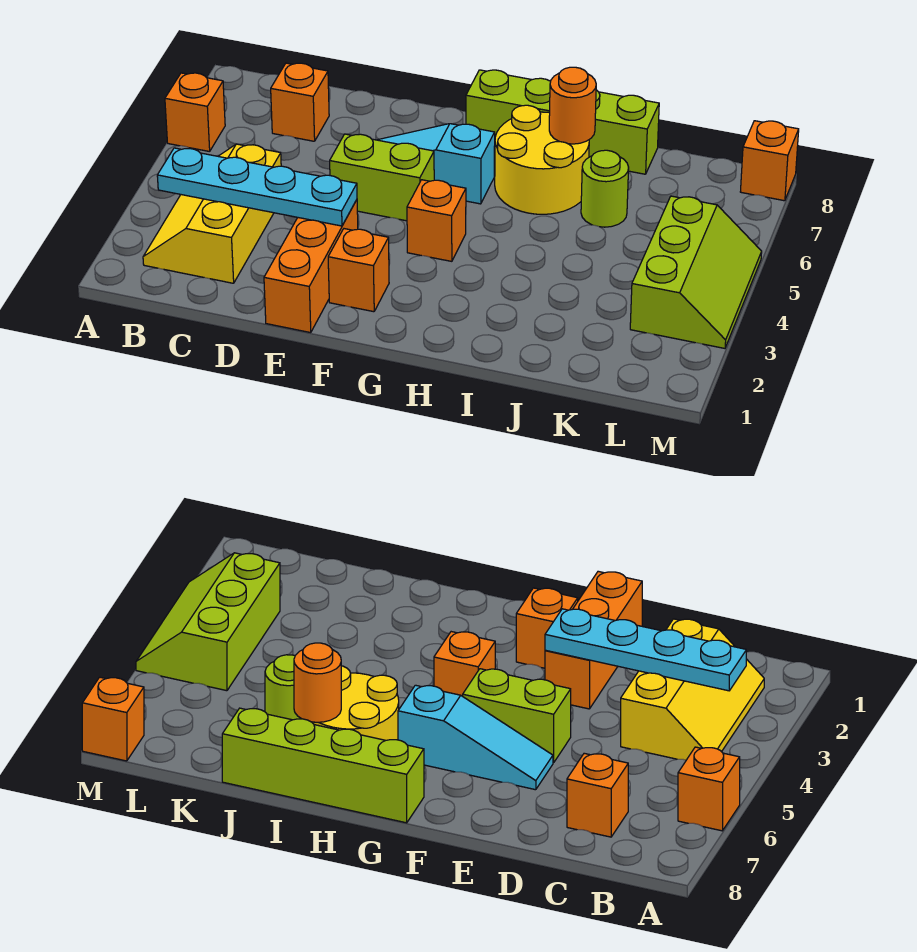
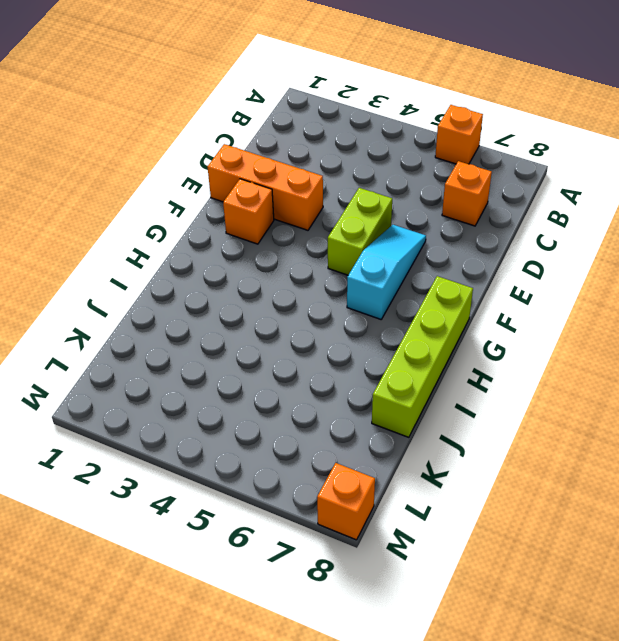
none -> yellow 2x3 slope [143,144,281,283]
none -> orange 1x1 brick [407,180,466,261]
none -> yellow 2x2 round brick [495,105,589,214]

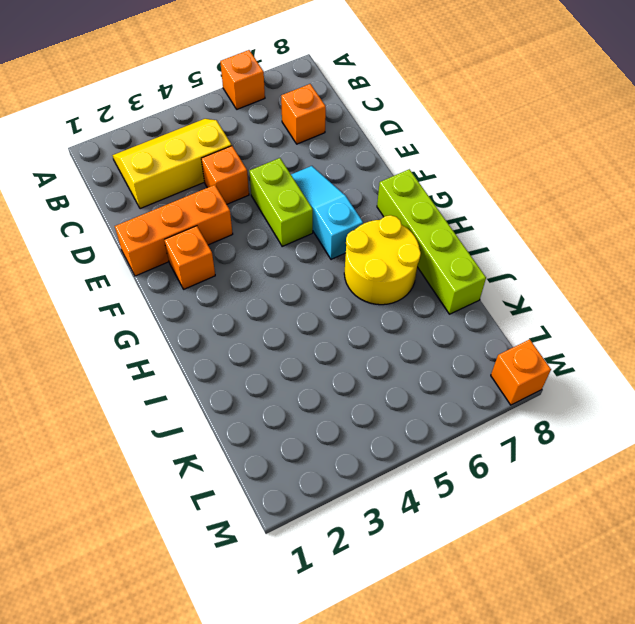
orange 1x1 brick [201,146,249,204] -> orange 1x1 brick moved to [407,180,466,261]
none -> lime 1x1 round brick [581,150,629,227]
none -> lime 2x3 slope [630,196,762,348]
none -> cyan 1x4 plate [157,148,357,226]

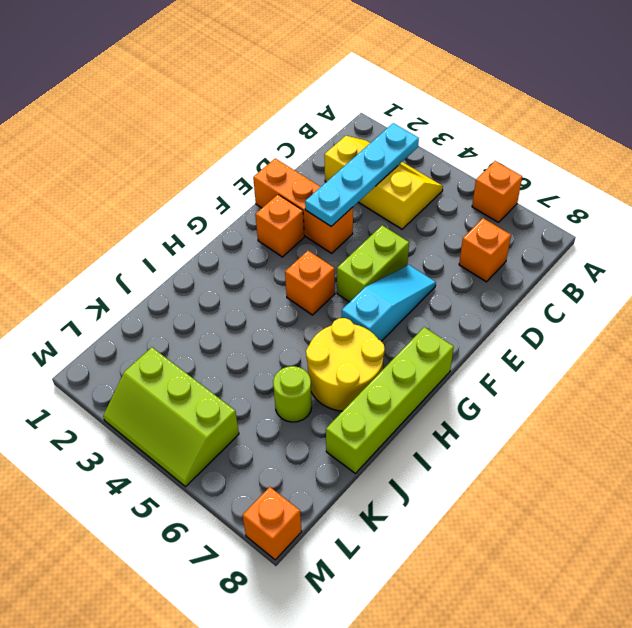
none -> orange 1x1 round brick [549,67,596,144]

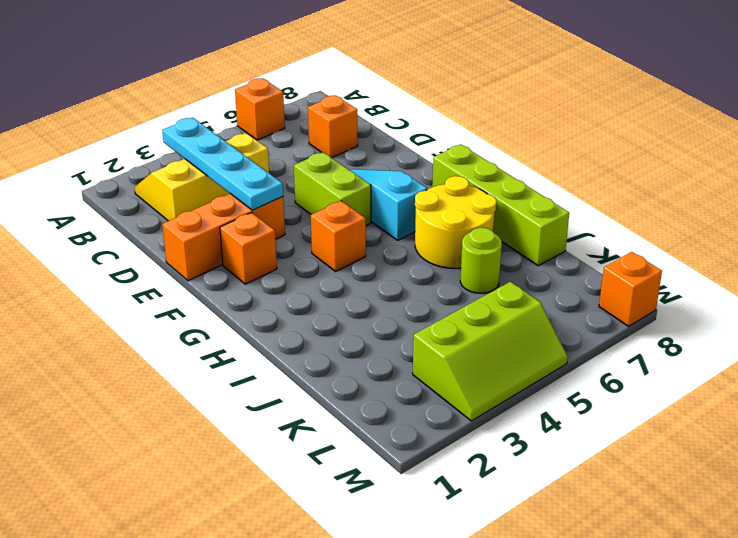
none -> orange 1x1 round brick [549,67,596,144]

